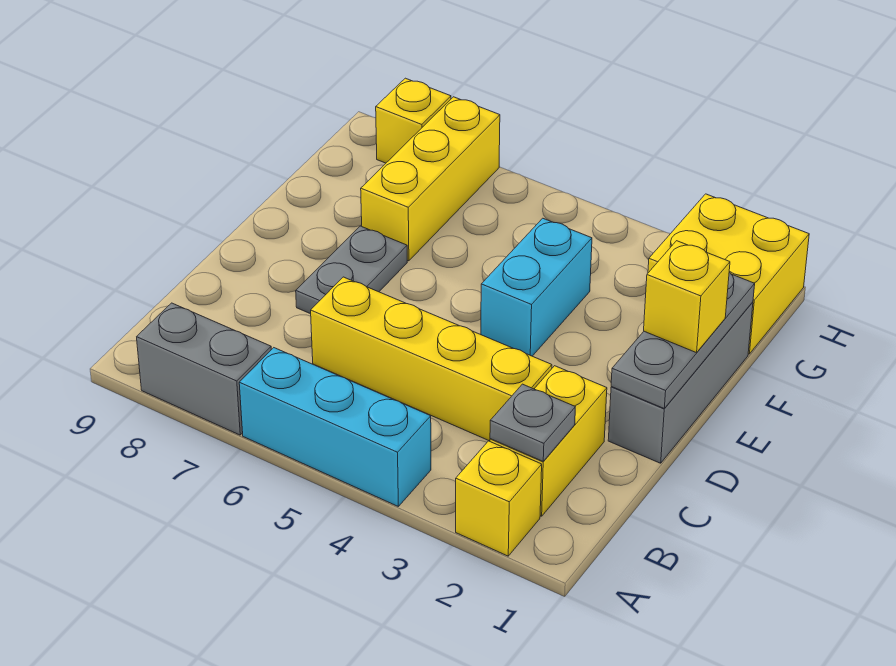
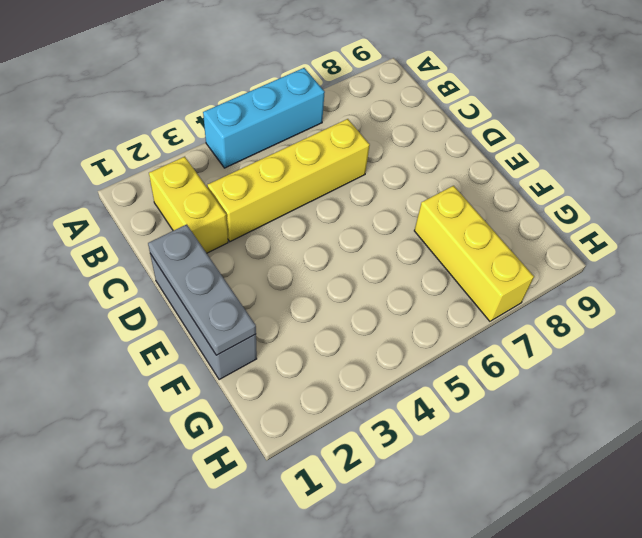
none -> yellow 1x1 brick [456,441,542,556]
none -> grey 1x2 brick [137,303,271,435]
none -> grey 1x2 plate [296,226,407,314]

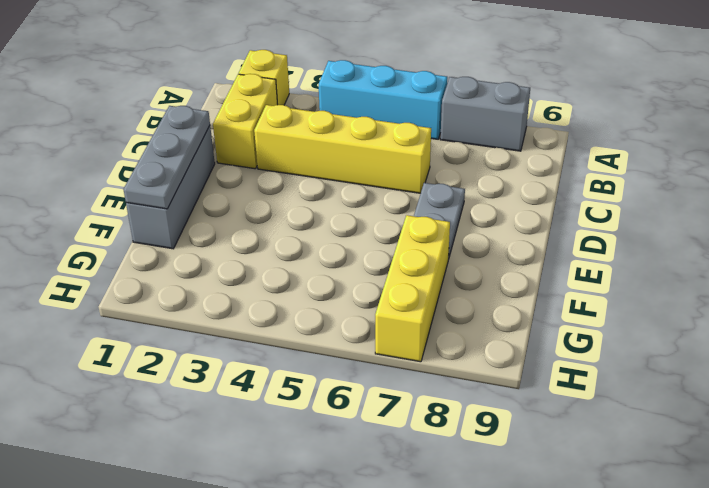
none -> cyan 1x2 brick [481,218,592,356]
none -> yellow 2x2 brick [648,194,809,354]
none -> yellow 1x1 brick [376,78,451,163]

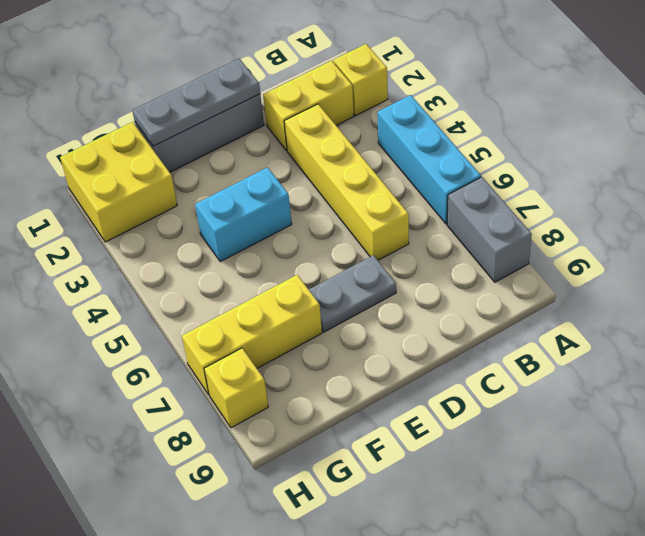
none -> grey 1x1 plate [490,384,575,461]
none -> yellow 1x1 brick [644,241,730,353]

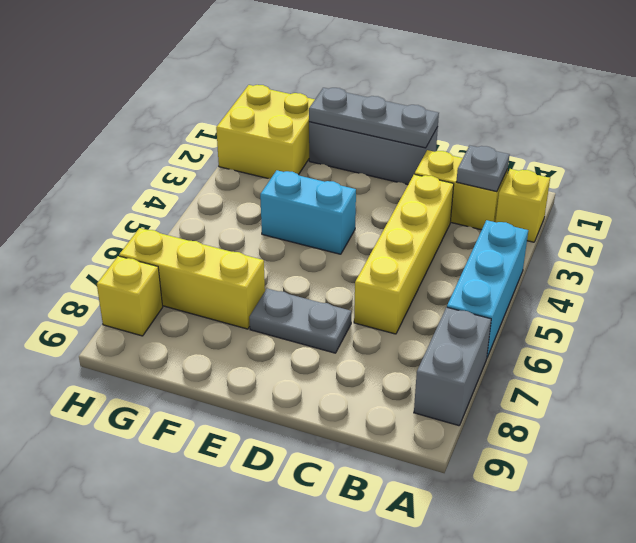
none -> yellow 1x1 brick [644,241,730,353]

